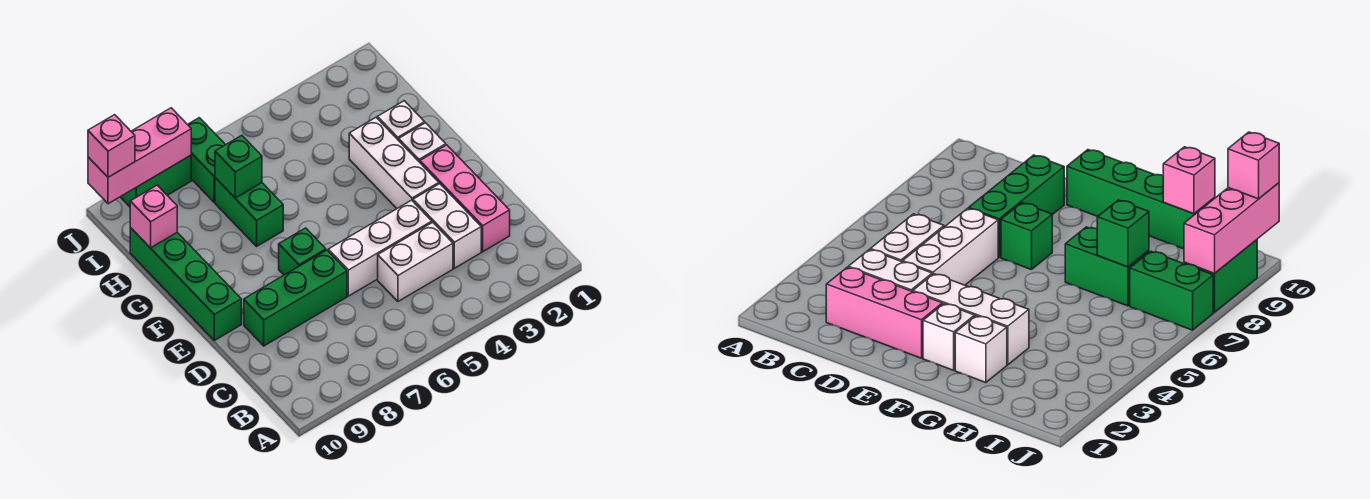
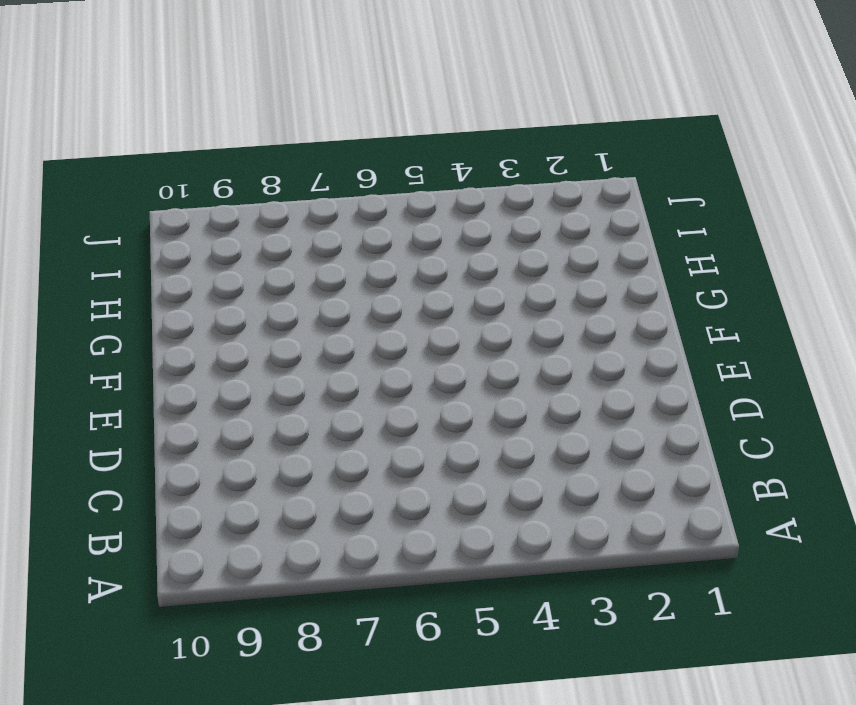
none -> pink 1x3 brick [420,145,510,252]
none -> white 1x2 brick [413,184,481,268]
none -> white 1x2 brick [378,222,453,301]

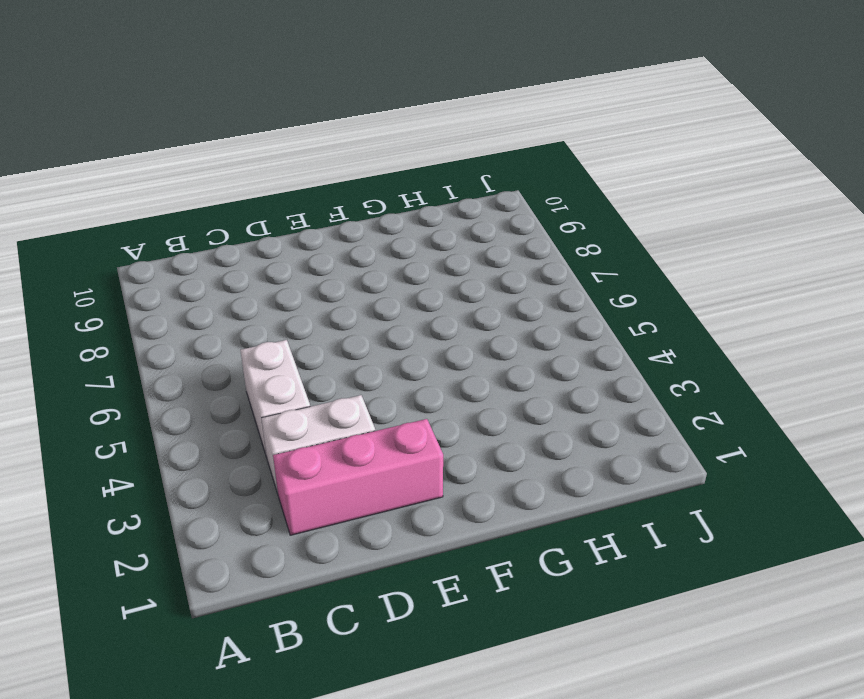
none -> white 1x3 brick [328,200,432,296]
none -> green 1x3 brick [244,250,347,346]
none -> white 1x3 brick [349,118,439,208]

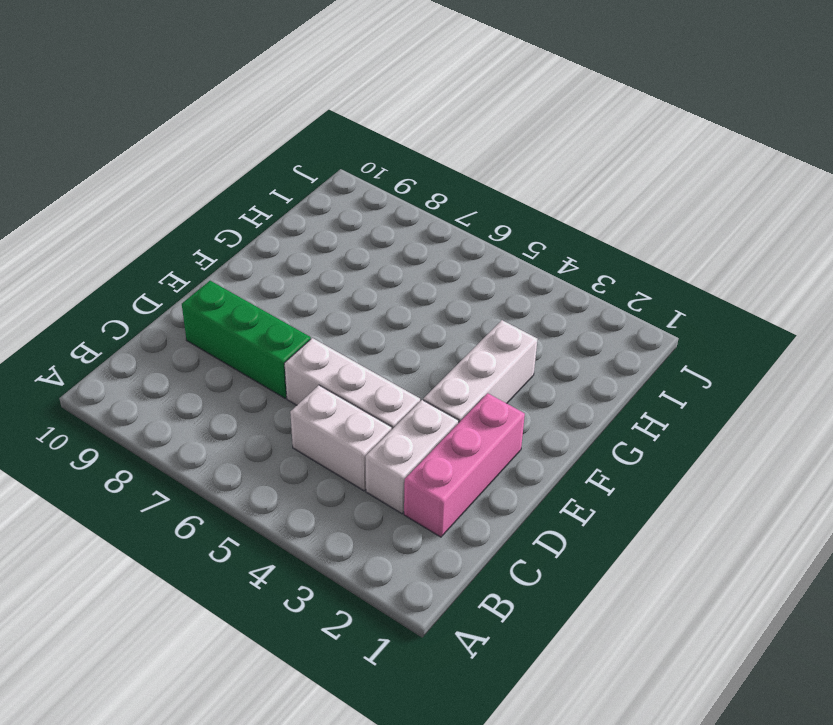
none -> green 1x1 brick [279,228,326,275]
none -> green 1x4 brick [130,227,241,340]
none -> white 1x1 brick [399,123,446,162]

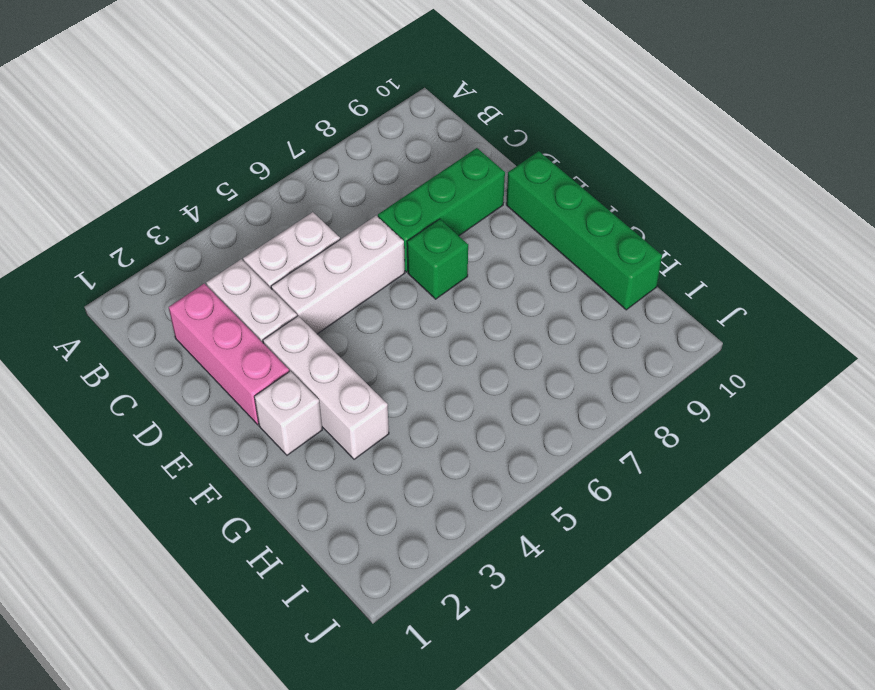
none -> white 1x1 brick [377,101,425,141]
none -> green 1x2 brick [215,178,283,246]
none -> green 1x2 brick [187,118,225,202]

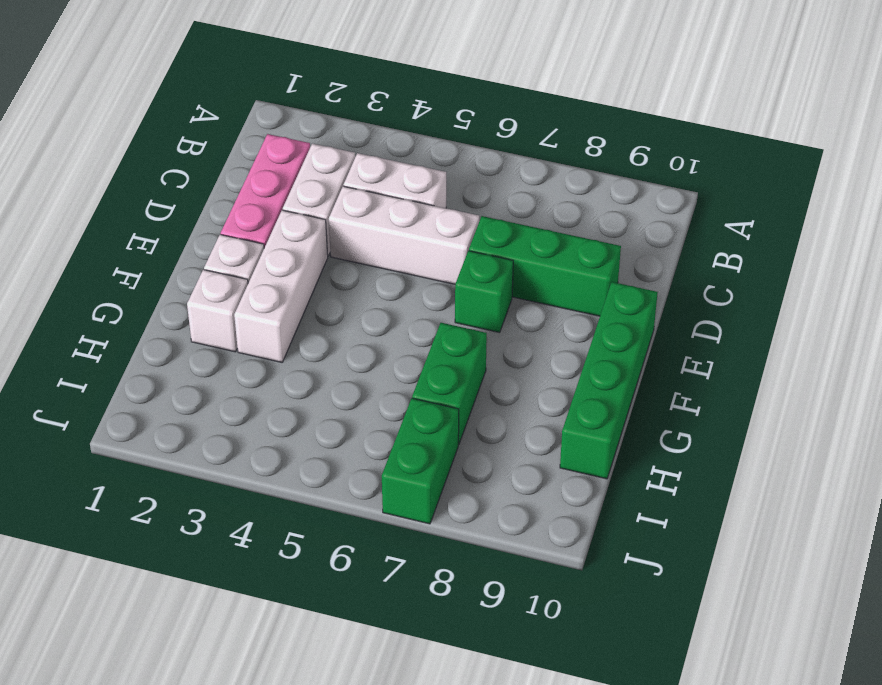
none -> green 1x2 brick [121,156,191,207]
none -> green 1x1 brick [215,135,262,198]
none -> pink 1x1 brick [130,185,177,248]

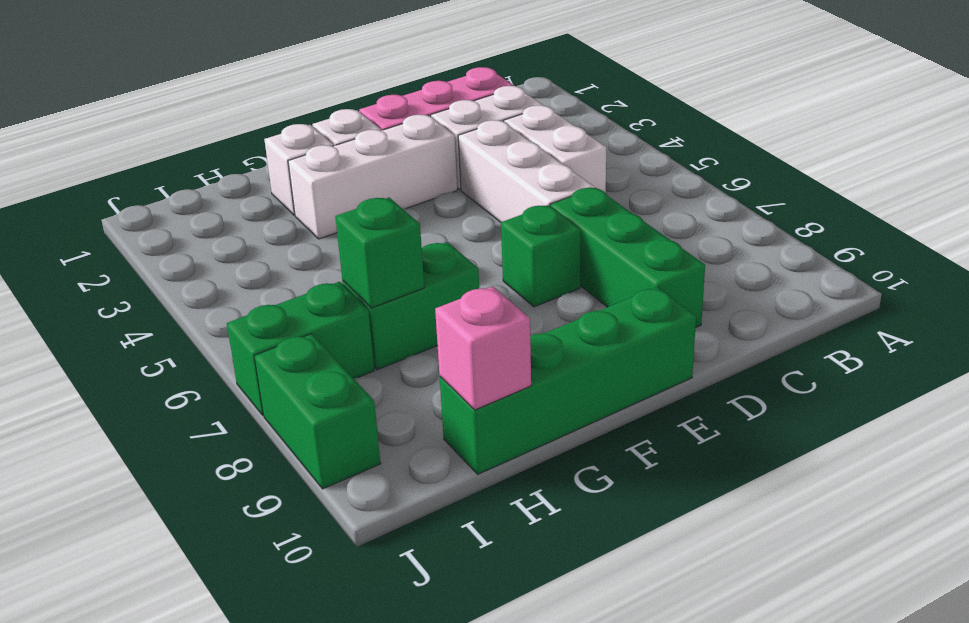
none -> pink 1x3 brick [88,108,191,204]
none -> pink 1x1 brick [88,115,135,177]

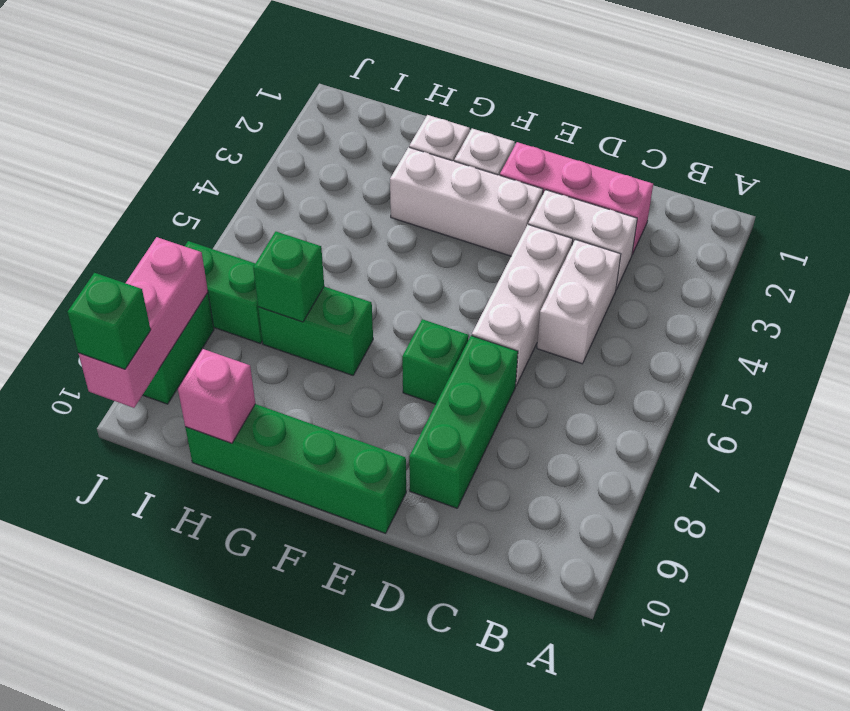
green 1x1 brick [67,273,151,369] -> pink 1x1 brick [88,115,135,177]

